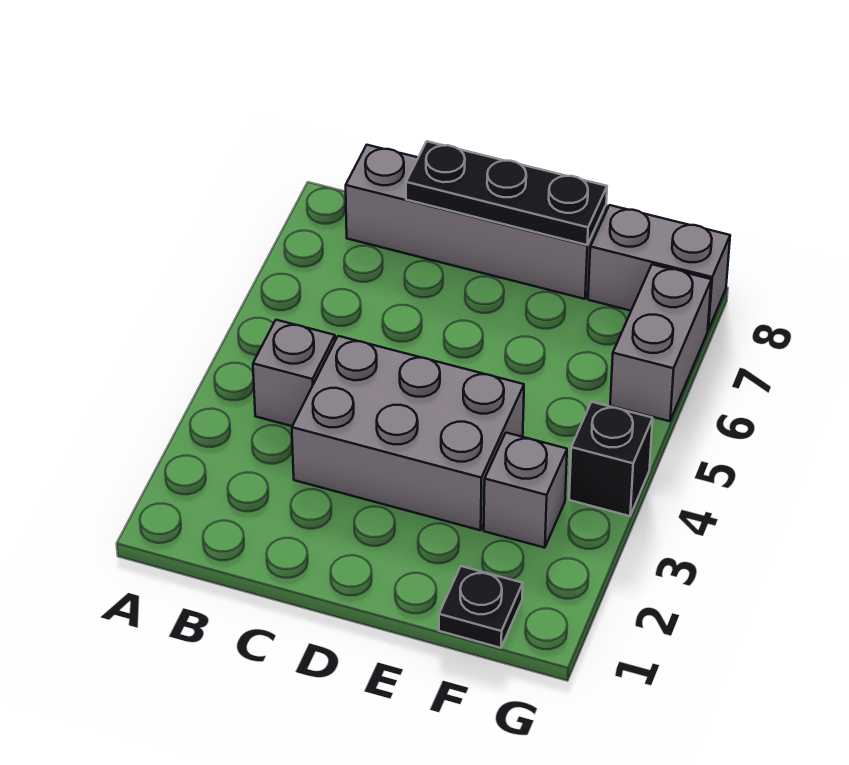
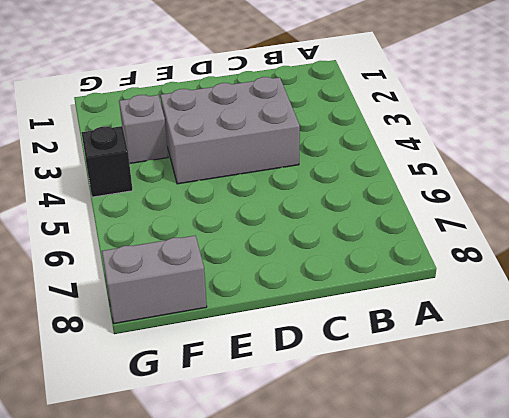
none -> grey 1x1 brick [253,320,335,426]
none -> grey 1x4 brick [346,145,606,299]

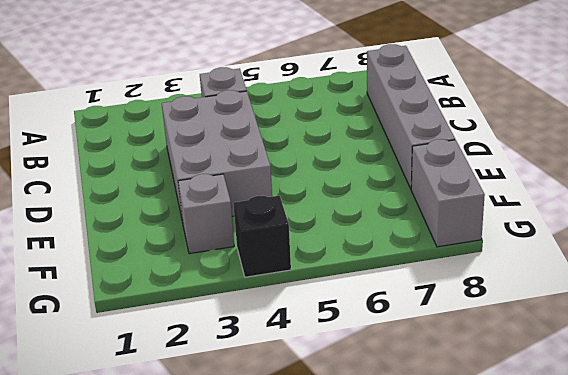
none -> black 1x1 plate [439,566,523,648]
none -> grey 1x2 brick [610,264,711,421]

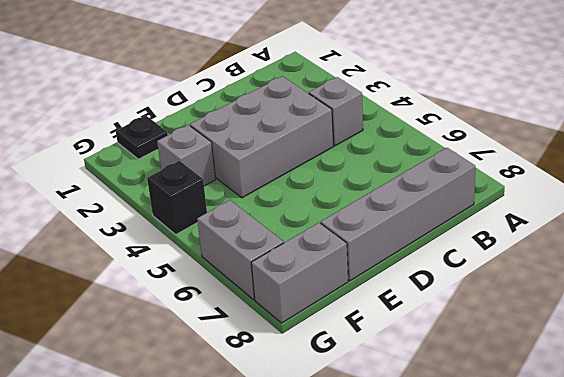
none -> black 1x3 plate [406,141,607,245]

